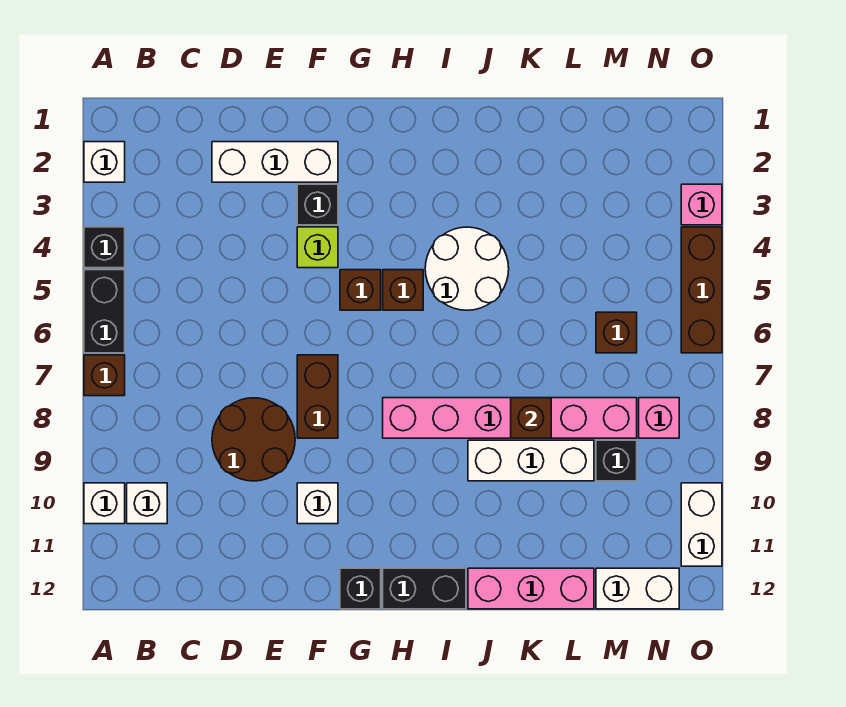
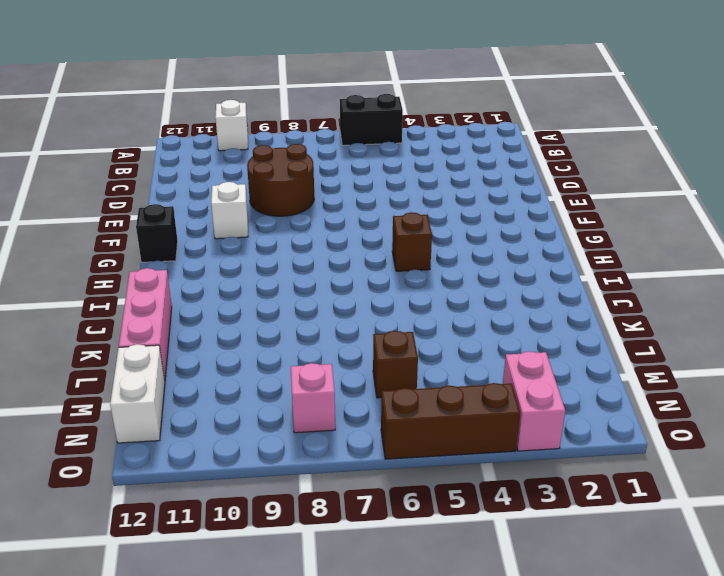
pink 1x2 brick [503,351,565,451] -> pink 1x1 brick [681,184,722,225]
none -> white 1x1 brick [84,142,125,182]
none -> black 1x1 brick [84,227,125,268]
none -> brown 1x1 brick [84,355,125,396]

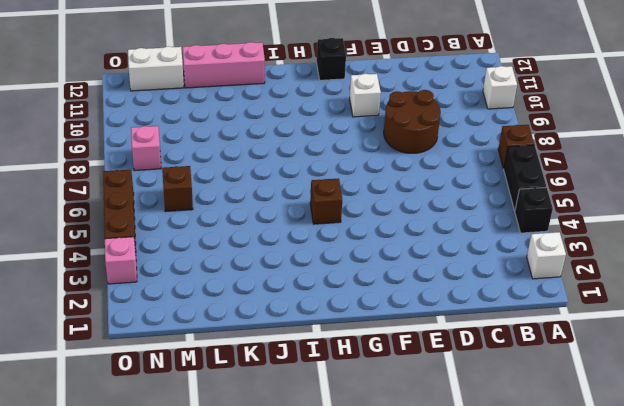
none -> white 1x1 brick [127,483,167,524]
none -> white 1x3 brick [212,142,338,182]
none -> black 1x1 brick [297,184,338,225]

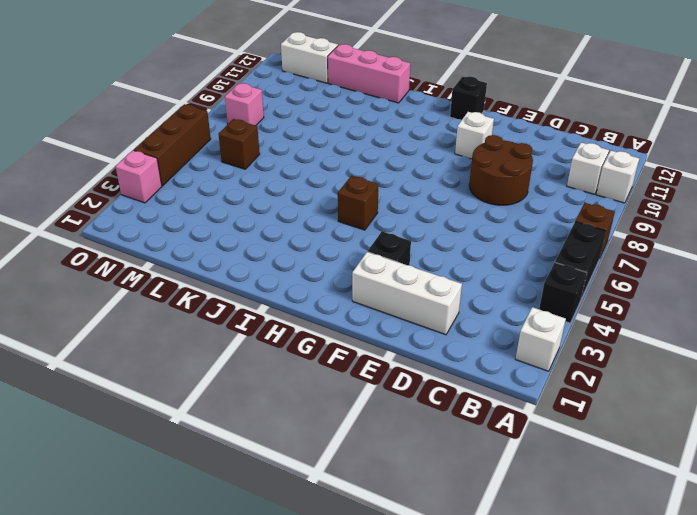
none -> lime 1x1 brick [297,227,338,268]
none -> brown 1x2 brick [297,355,338,438]
none -> brown 1x1 brick [340,270,381,310]

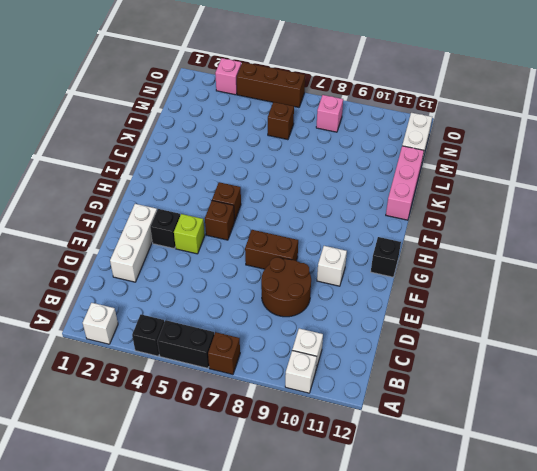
none -> pink 1x6 brick [383,398,637,438]
none -> black 1x2 brick [383,568,466,609]
none -> white 2x2 round brick [425,227,509,310]

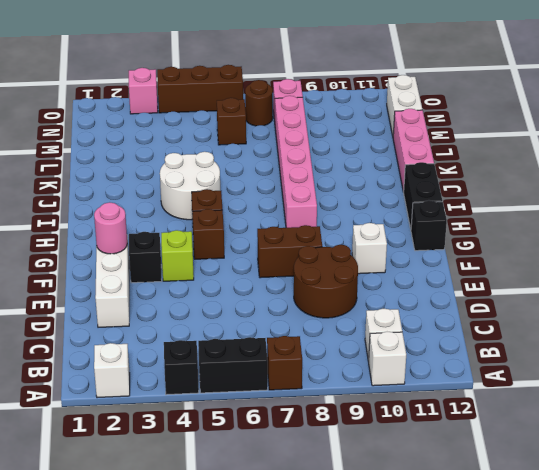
pink 1x1 round brick [94,202,127,254] -> none
brown 1x1 round brick [245,80,273,126] -> none
none -> white 1x3 brick [468,440,594,481]
none -> black 1x1 brick [596,440,637,481]
none -> white 1x2 brick [681,483,722,566]

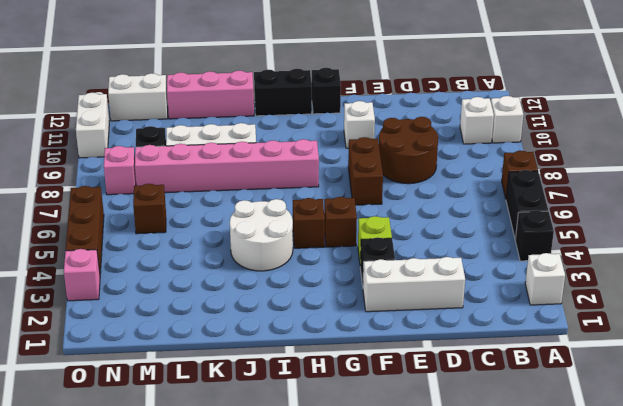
none -> brown 1x1 brick [511,398,551,438]

